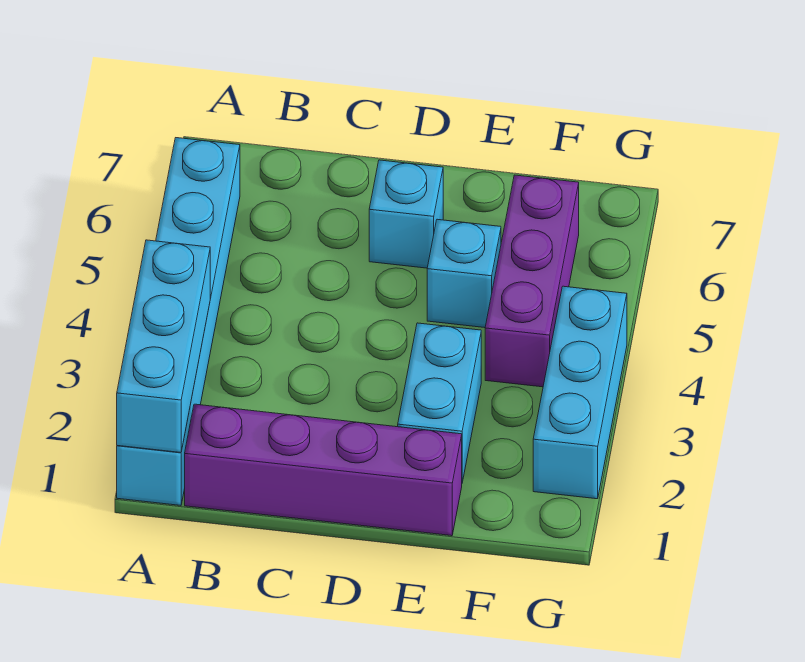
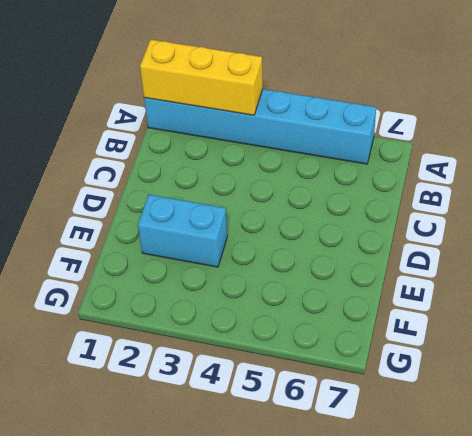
yellow 1x3 brick [140,40,263,115] -> cyan 1x3 brick [117,240,210,453]
none -> purple 1x4 brick [185,404,462,536]
none -> cyan 1x1 brick [369,160,443,268]

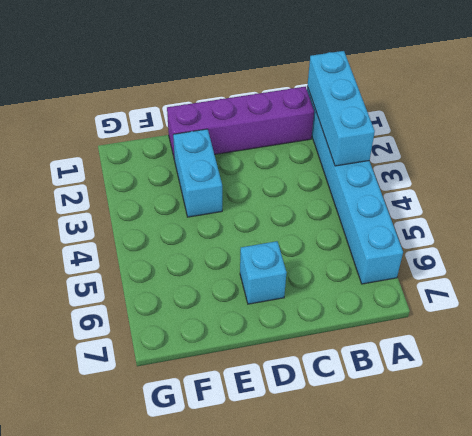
none -> cyan 1x1 brick [427,219,501,328]
none -> purple 1x3 brick [485,175,579,387]

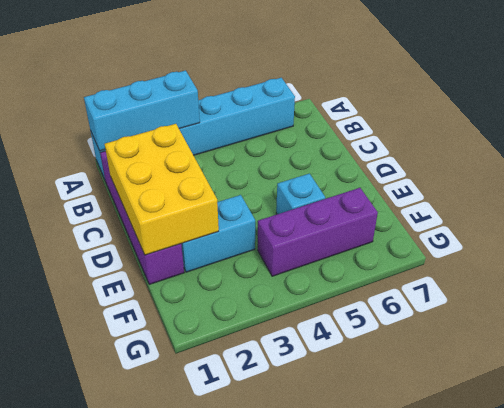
yellow 2x3 brick [105,124,219,255] -> none
none -> cyan 1x1 brick [369,160,443,268]
none -> cyan 1x3 brick [533,286,627,499]

